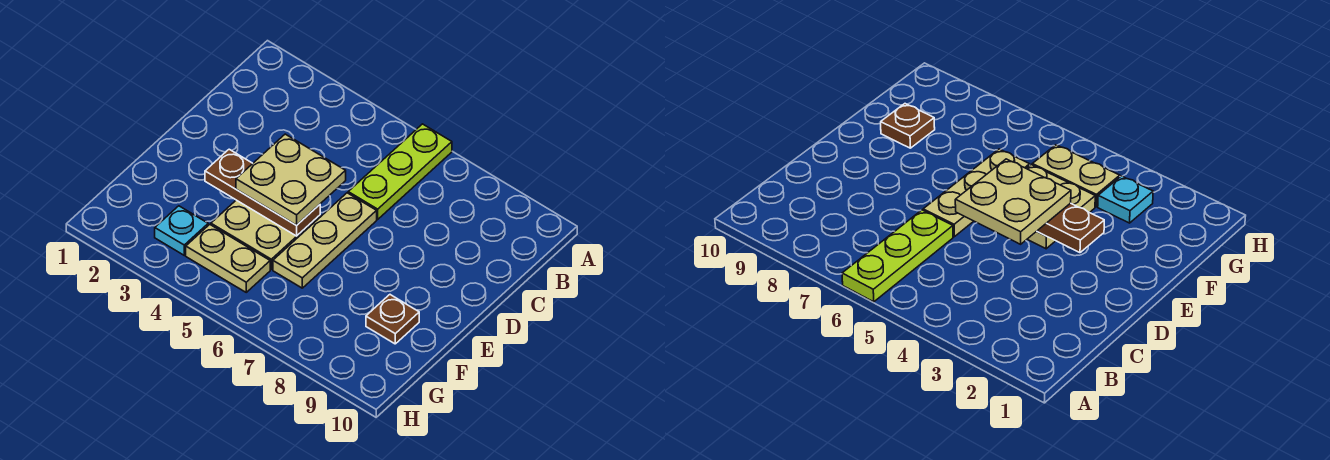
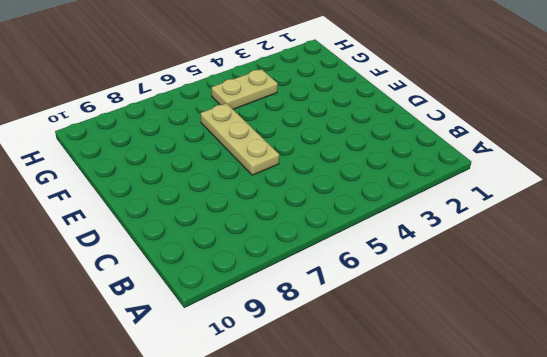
none -> lime 1x3 plate [348,124,452,219]
none -> tan 2x2 plate [211,200,320,269]

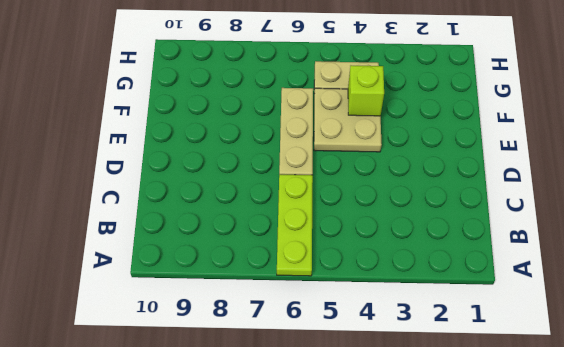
lime 1x1 brick [348,65,384,116] -> none
none -> brown 1x1 plate [366,295,419,344]
none -> cyan 1x1 plate [155,206,208,255]

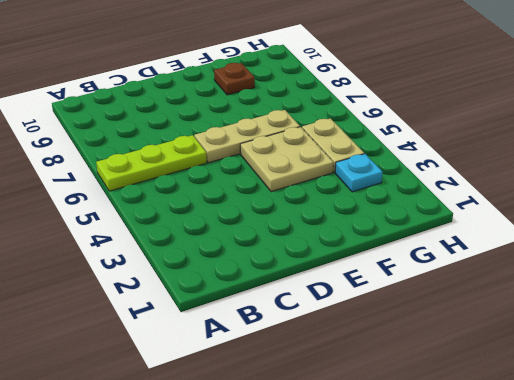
none -> brown 1x3 plate [205,149,320,236]
none -> tan 2x2 plate [236,134,346,225]

